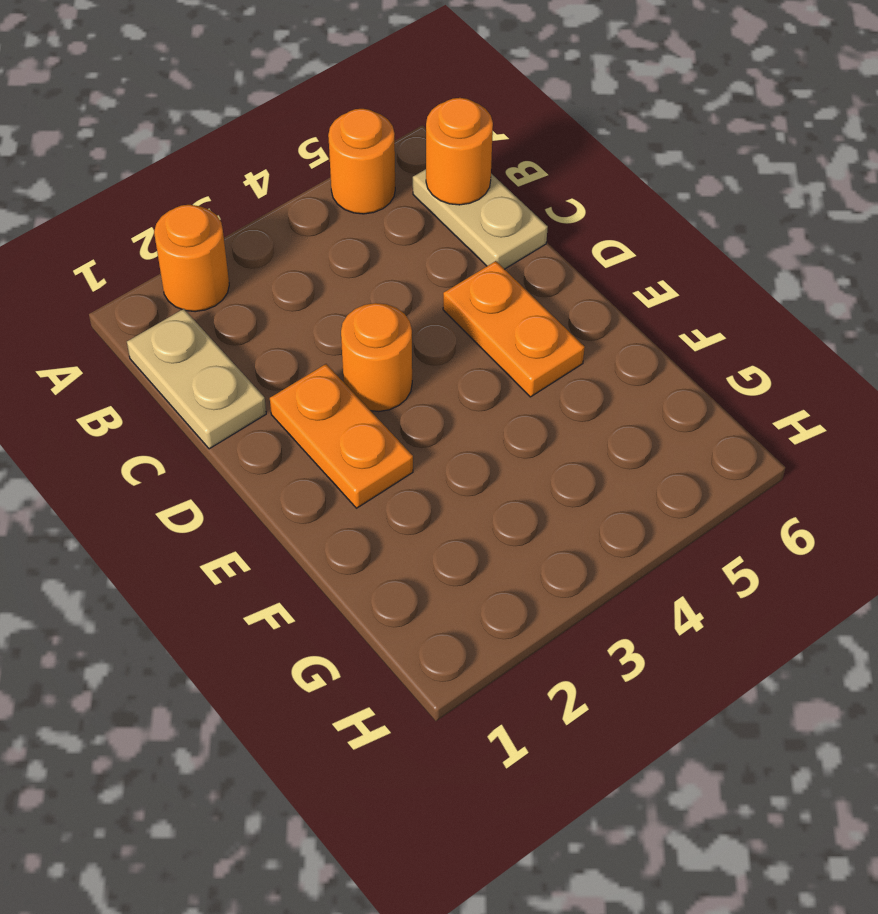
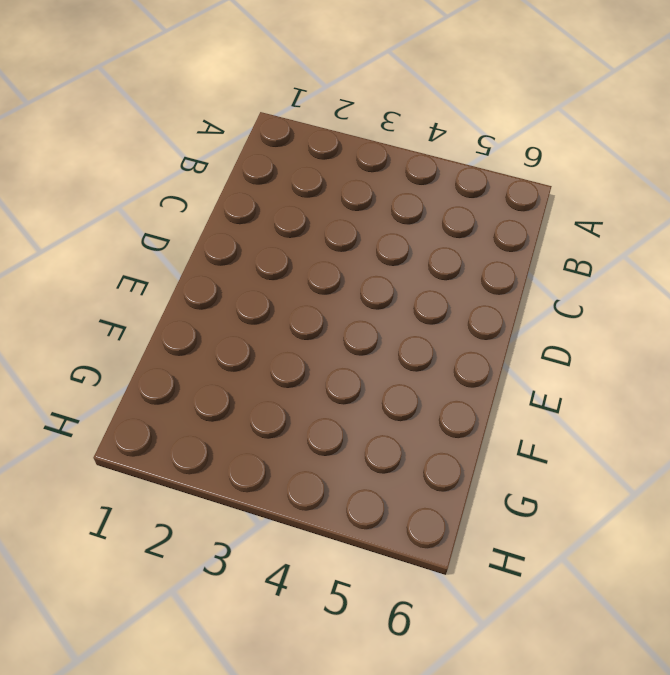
none -> orange 1x1 round brick [154,205,229,312]
none -> orange 1x1 round brick [328,109,395,214]

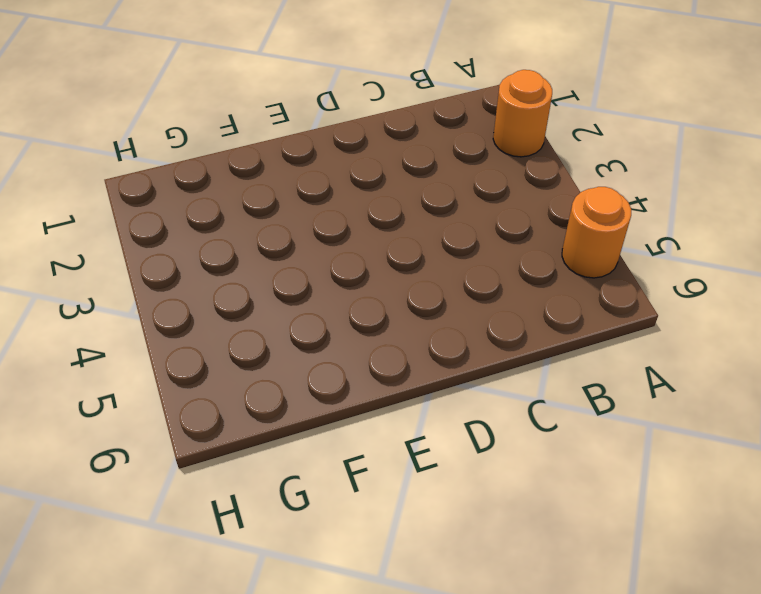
none -> tan 1x2 plate [127,309,266,449]
none -> tan 1x2 plate [413,169,548,269]

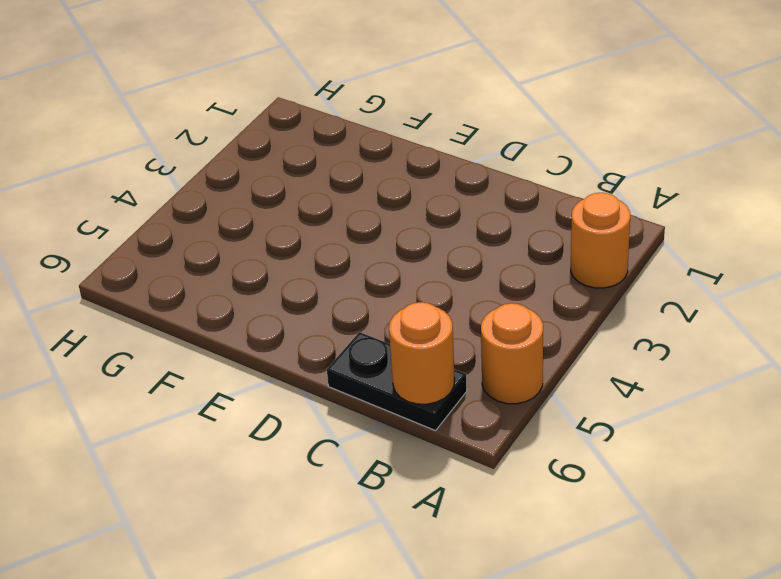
black 1x2 plate [327,332,467,431] -> tan 1x2 plate [413,169,548,269]
none -> tan 1x2 plate [127,309,266,449]
none -> orange 1x2 plate [270,364,413,508]

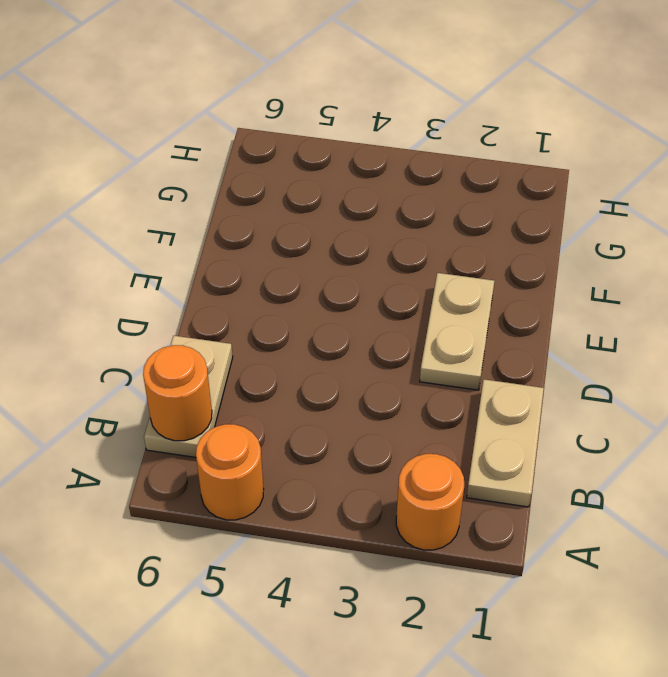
tan 1x2 plate [420,273,494,390] -> orange 1x2 plate [270,364,413,508]
none -> orange 1x1 round brick [341,303,412,412]
none -> orange 1x2 plate [443,261,585,397]

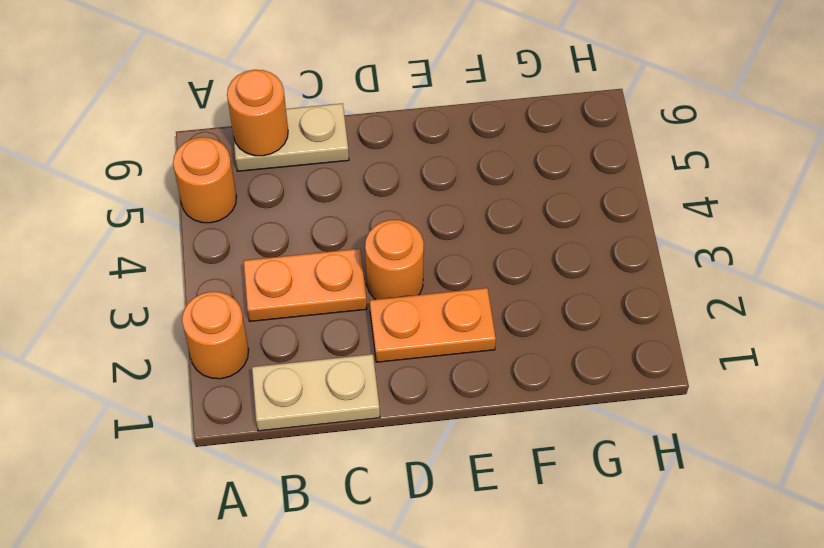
orange 1x2 plate [243,249,367,321] -> orange 1x2 plate moved to [443,261,585,397]

